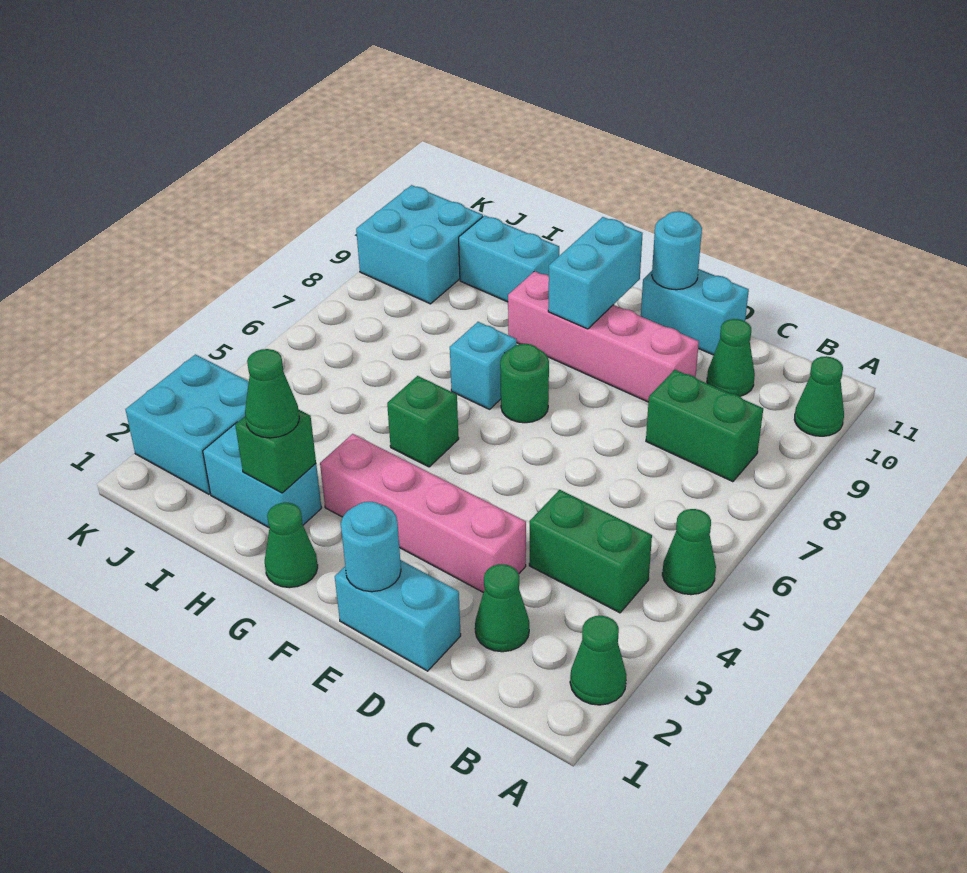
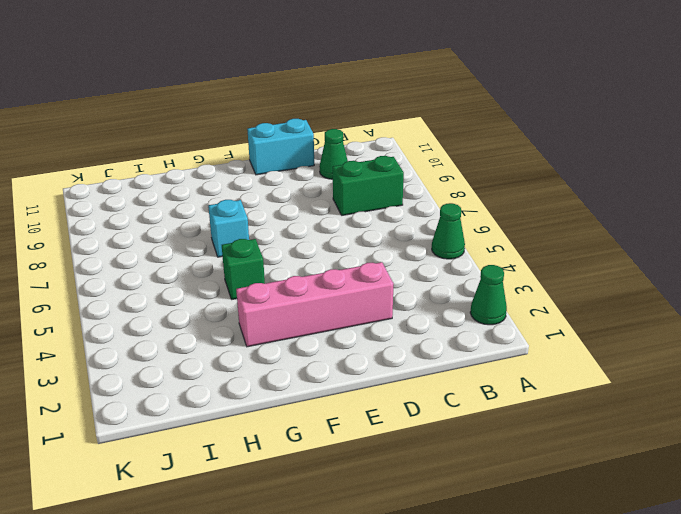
none -> green 1x1 cone [794,356,844,436]
none -> green 1x2 brick [529,490,652,613]
none -> green 1x1 cone [475,564,529,652]

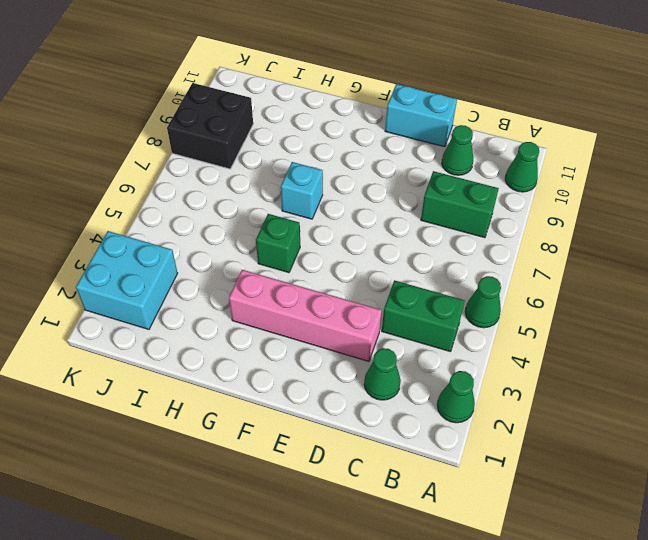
black 2x2 brick [167,83,253,169] -> cyan 2x2 brick [356,185,483,304]
none -> cyan 1x2 brick [335,560,461,671]
none -> pink 1x4 brick [508,271,699,402]
none -> green 1x1 round brick [500,344,549,423]

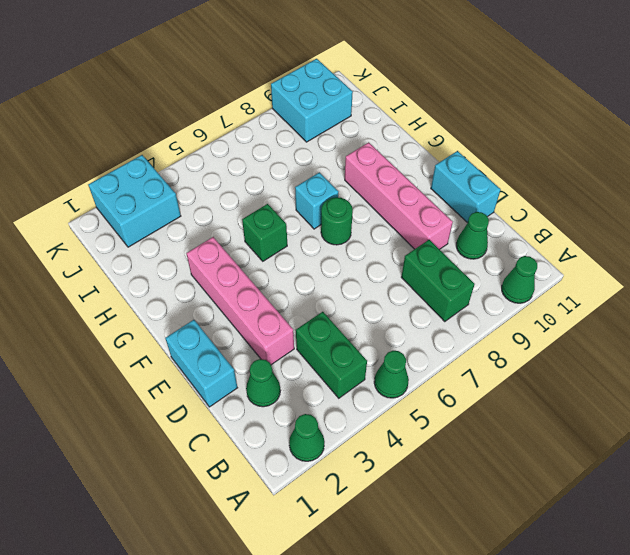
none -> green 1x1 cone [265,503,318,588]
none -> cyan 1x2 brick [203,422,322,527]
none -> cyan 1x2 brick [459,215,559,302]

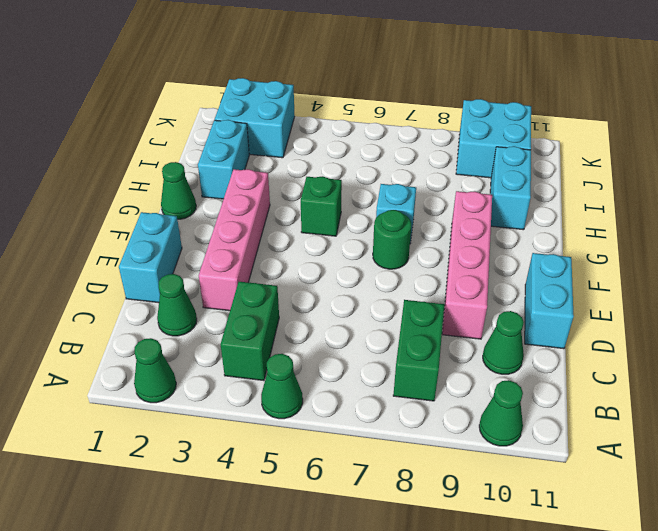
none -> cyan 1x1 round brick [341,502,401,592]
none -> cyan 1x1 round brick [652,211,702,290]
none -> cyan 1x2 brick [548,217,643,329]

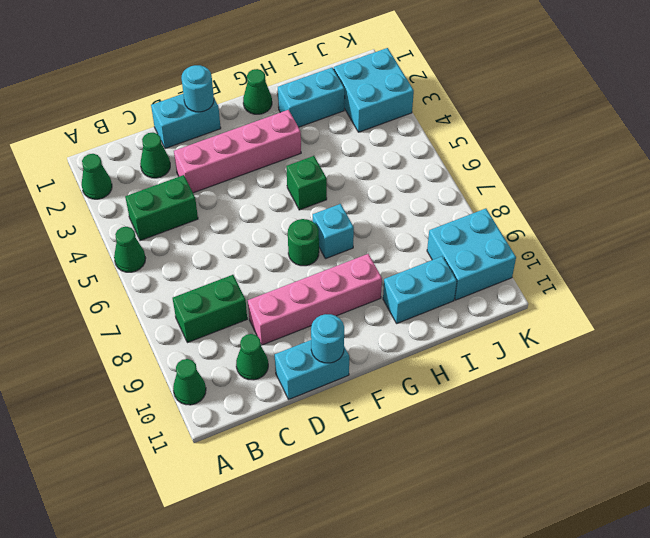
none -> cyan 1x2 brick [548,217,643,329]
none -> green 1x1 brick [235,409,316,493]
none -> green 1x1 cone [245,349,299,438]

